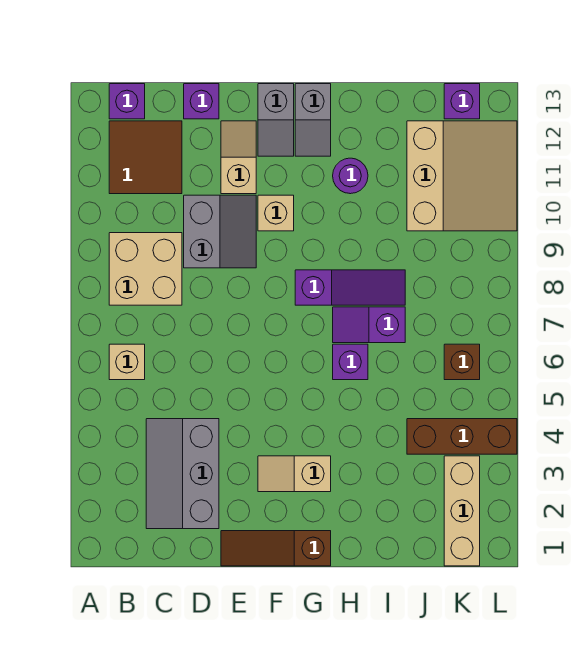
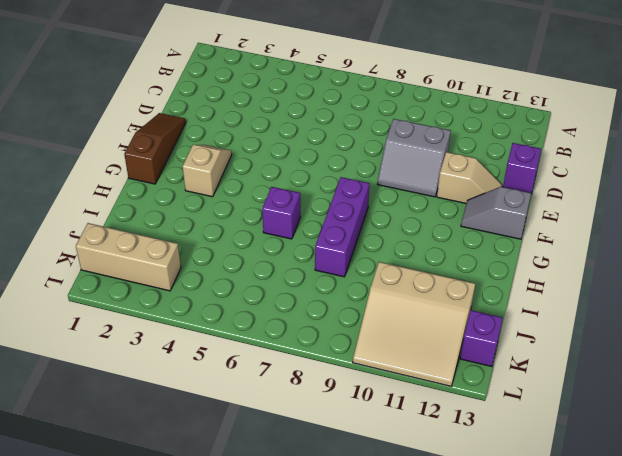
purple 1x3 brick [315,177,370,277] -> purple 1x3 slope [295,270,405,305]
none -> tan 1x1 brick [109,344,145,380]
none -> tan 2x2 brick [109,233,182,305]
none -> brown 2x2 tile [109,121,182,194]

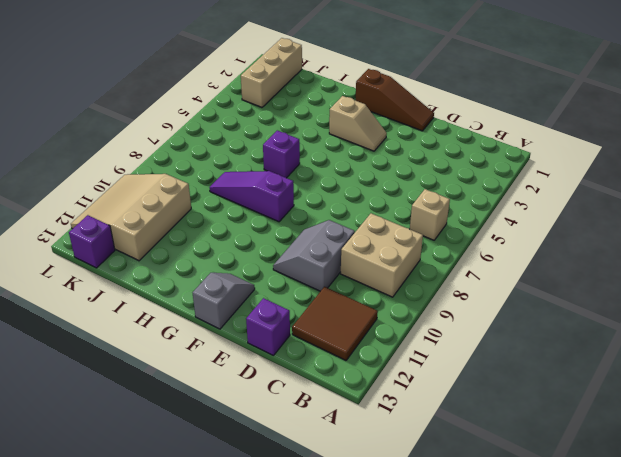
none -> purple 1x1 brick [109,84,145,119]
none -> grey 2x3 slope [146,419,219,529]
none -> tan 1x2 slope [221,121,256,194]

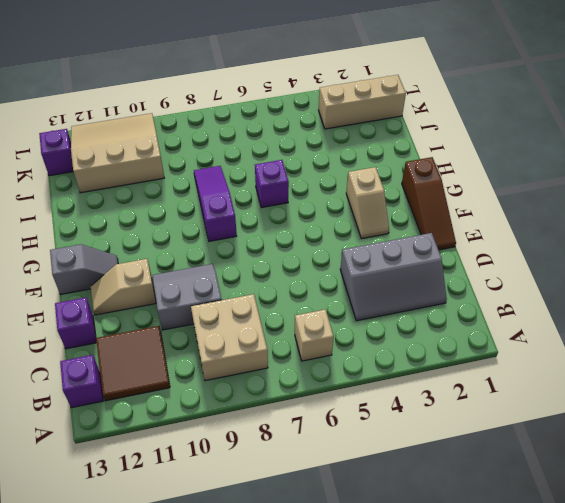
none -> tan 1x1 brick [258,195,294,231]
none -> grey 1x2 slope [295,84,331,156]
none -> purple 1x2 slope [333,307,405,343]

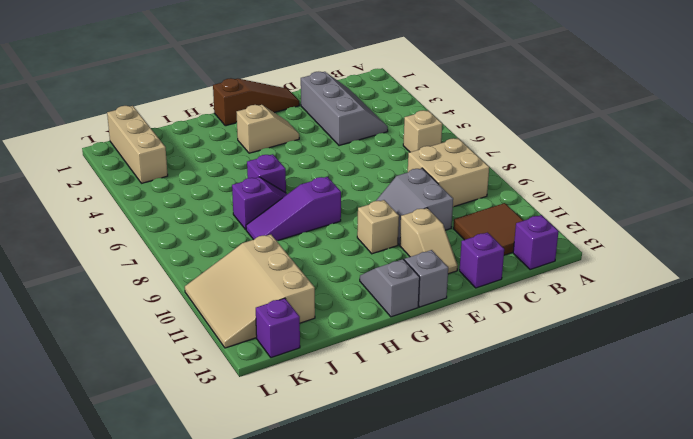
none -> purple 1x1 round brick [333,158,368,194]
none -> brown 1x3 brick [407,419,517,454]
none -> brown 1x1 brick [444,344,480,380]

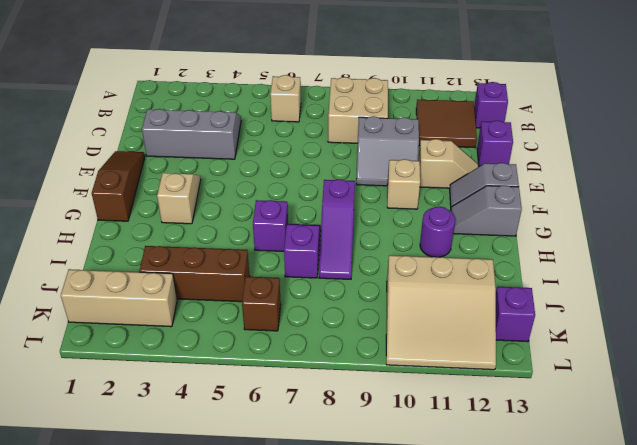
brown 1x3 brick [139,246,250,302] -> brown 1x3 brick turned to [407,419,517,454]

